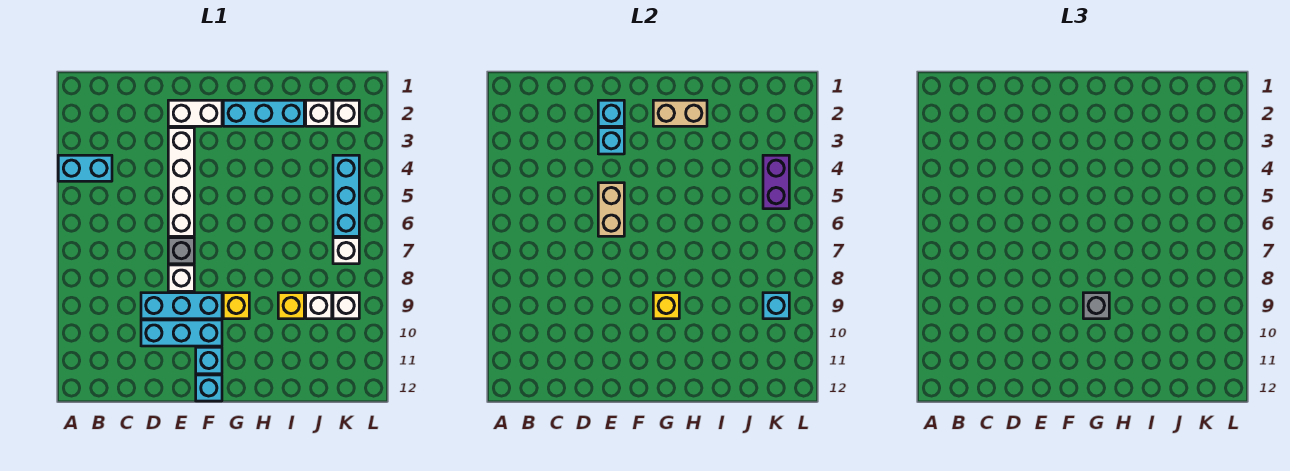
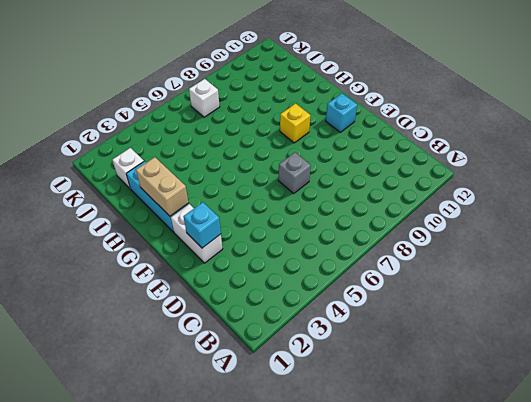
none -> cyan 1x2 brick [58,155,112,181]
none -> cyan 1x3 brick [141,293,222,319]
none -> cyan 1x3 brick [141,320,222,346]

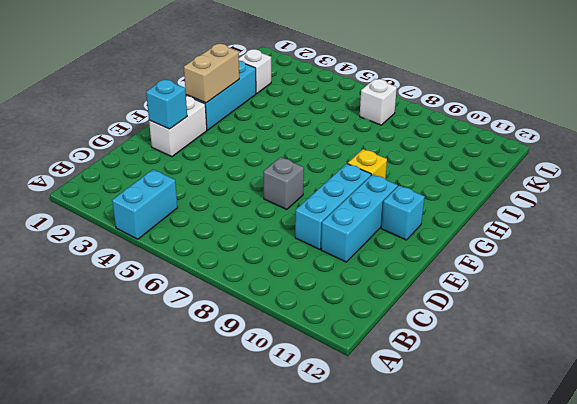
none -> white 1x4 brick [168,128,194,236]
none -> white 1x1 brick [168,265,194,291]
none -> cyan 1x1 brick [196,375,222,401]

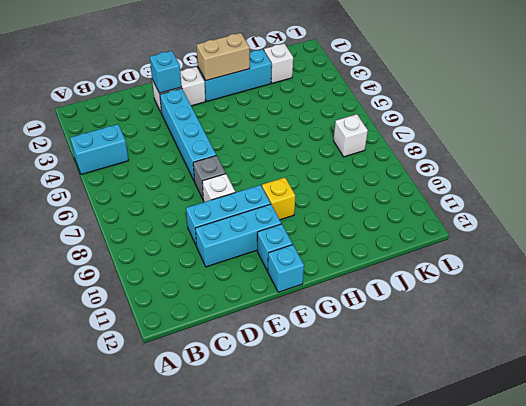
cyan 1x4 brick [160,88,216,182] -> white 1x4 brick [168,128,194,236]
none -> yellow 1x1 brick [278,293,304,319]
none -> white 1x1 brick [306,293,332,319]
none -> white 1x1 brick [333,100,359,126]

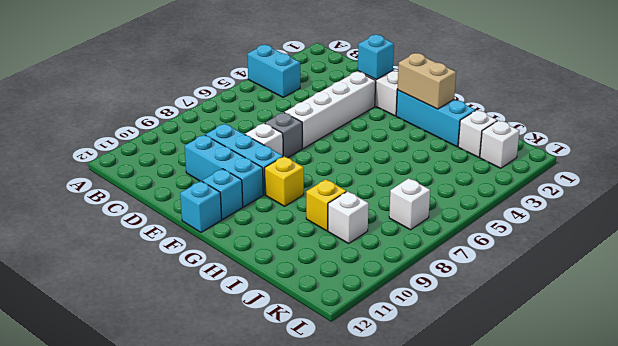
none -> cyan 1x3 brick [333,155,359,236]
none -> white 1x1 brick [333,293,359,319]
none -> cyan 1x1 brick [598,128,624,154]

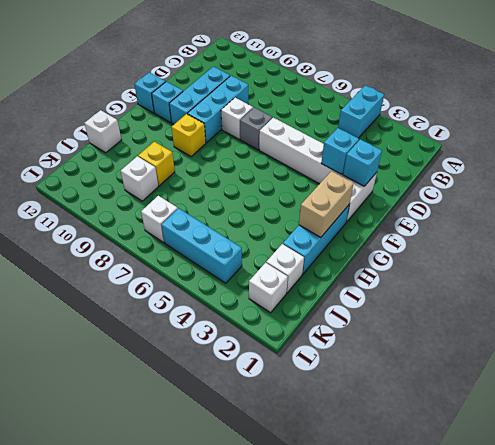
white 1x1 brick [84,110,121,153] -> white 1x1 brick moved to [333,293,359,319]
none -> tan 1x2 brick [598,183,624,236]
none -> yellow 1x1 brick [653,293,679,319]
none -> purple 1x2 brick [763,155,789,209]

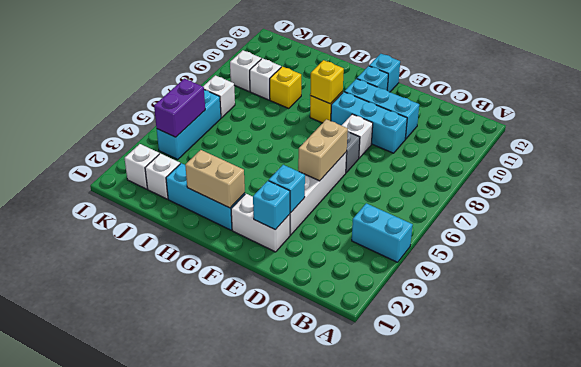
none -> cyan 1x1 brick [763,293,789,319]
none -> grey 1x1 brick [1083,293,1109,319]

